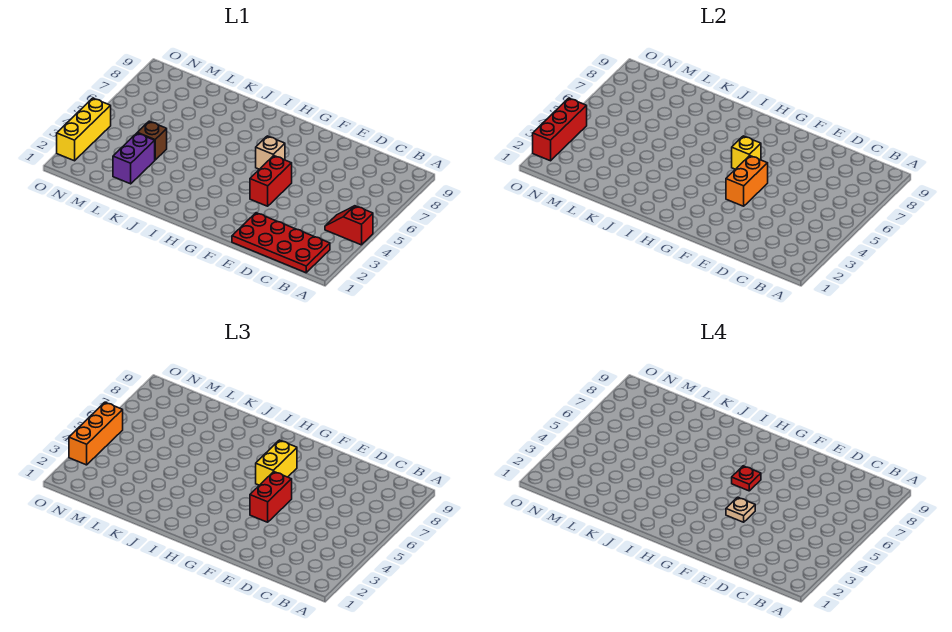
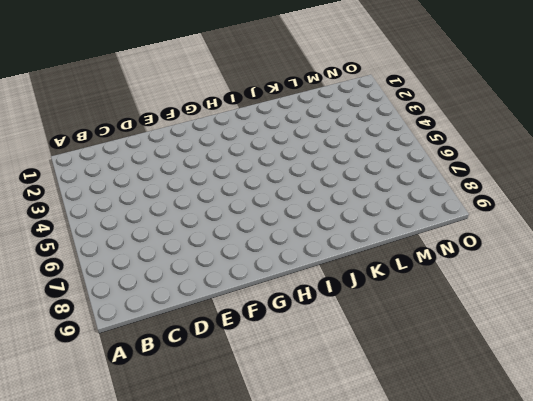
none -> red 1x2 slope [325,206,373,245]
none -> red 2x4 plate [232,213,330,273]
none -> red 1x2 brick [250,156,292,206]

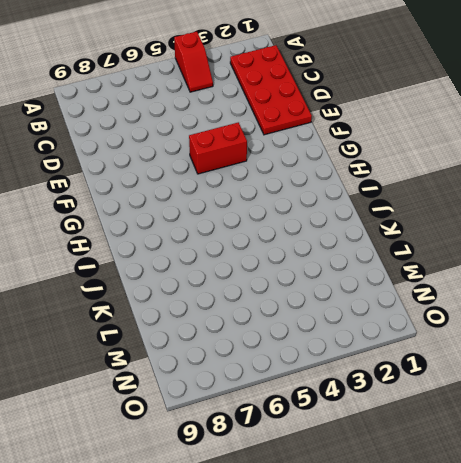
none -> tan 1x1 brick [256,136,285,169]
none -> purple 1x2 brick [113,133,155,184]
none -> brown 1x1 brick [138,121,167,160]

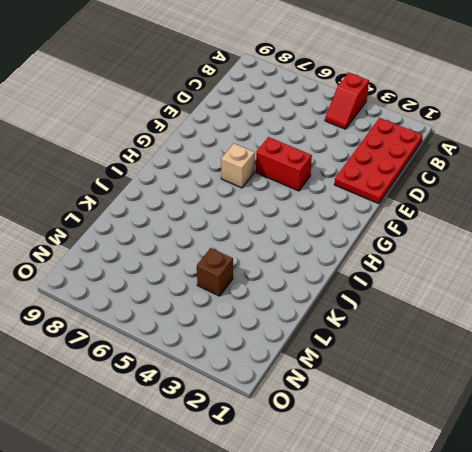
none -> purple 1x2 brick [113,133,155,184]
none -> yellow 1x3 brick [57,98,111,161]
none -> orange 1x2 brick [726,156,768,206]

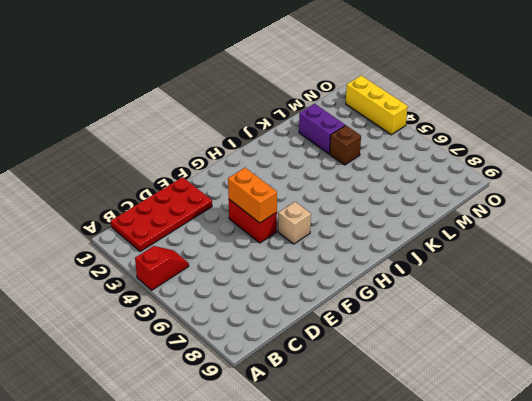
none -> yellow 1x1 brick [732,136,761,169]
none -> red 1x3 brick [533,98,587,161]
none -> red 1x2 brick [250,472,292,522]

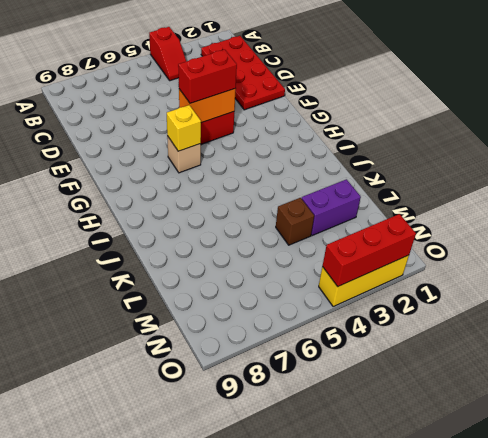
none -> yellow 1x2 brick [256,440,297,485]
none -> orange 1x3 brick [69,402,123,465]
none -> tan 1x1 plate [726,497,755,522]

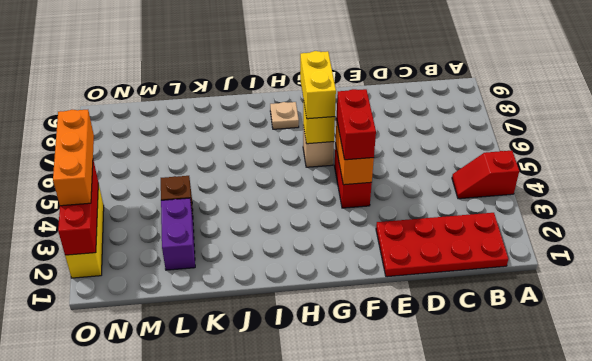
tan 1x1 plate [270,102,299,129] -> tan 1x1 plate moved to [726,497,755,522]
none -> red 1x1 plate [732,466,761,491]

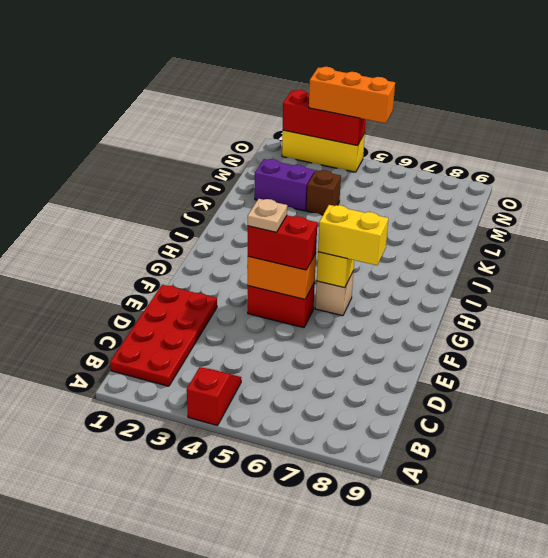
none -> red 1x1 plate [732,466,761,491]

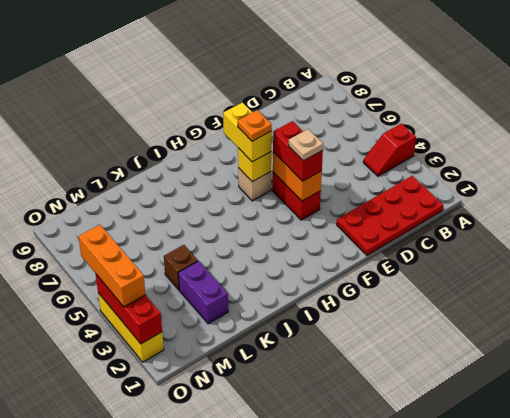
orange 1x1 plate [238,110,272,141] -> red 1x1 plate [732,466,761,491]

